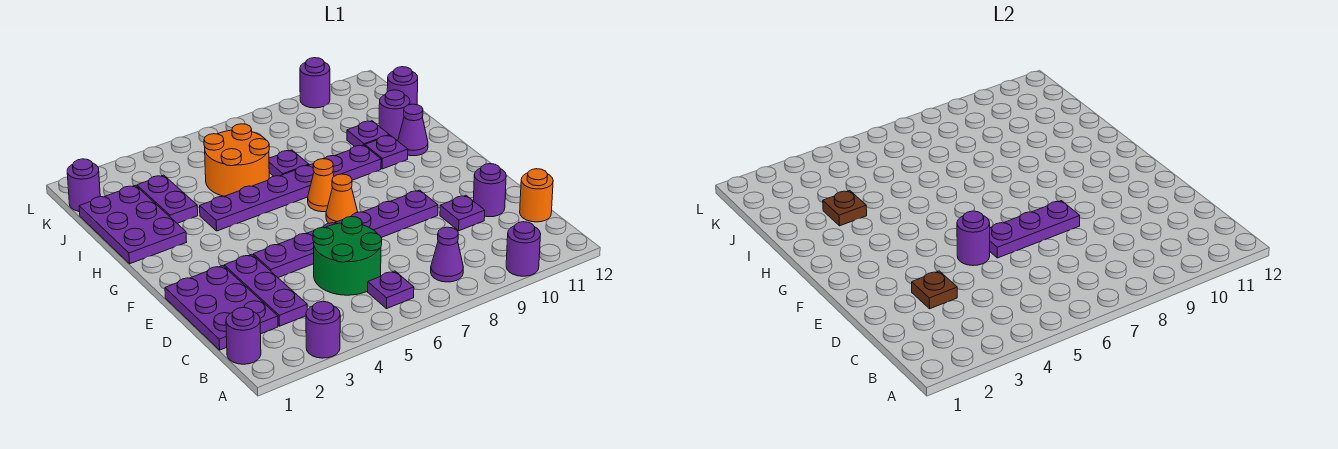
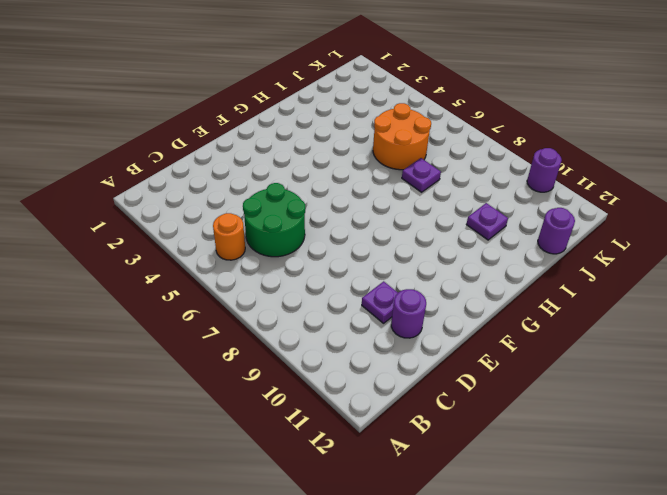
orange 1x1 round brick [213,213,245,260] -> orange 1x1 round brick moved to [520,169,553,222]
none -> purple 1x1 round brick [306,301,340,358]
none -> purple 1x1 round brick [506,222,541,276]
none -> purple 1x1 round brick [226,307,261,364]
none -> purple 1x1 plate [368,271,414,309]

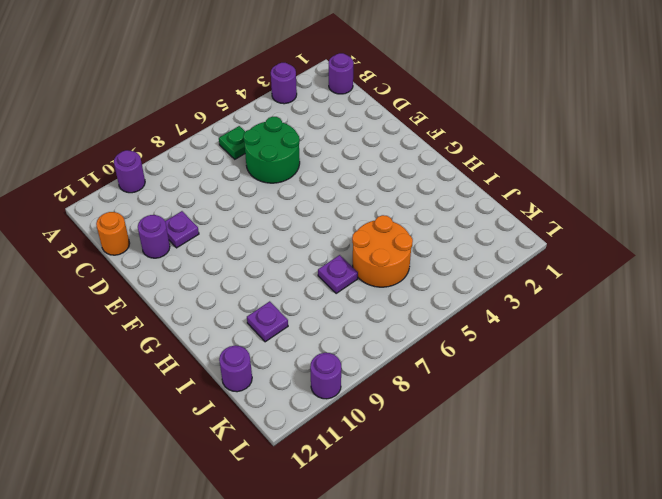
green 1x1 plate [219,126,245,159] -> purple 1x1 plate [368,271,414,309]
none -> purple 1x1 cone [431,227,463,282]
none -> purple 2x3 plate [165,266,278,350]
none -> purple 1x3 plate [224,254,307,326]
none -> purple 1x6 plate [253,190,438,278]

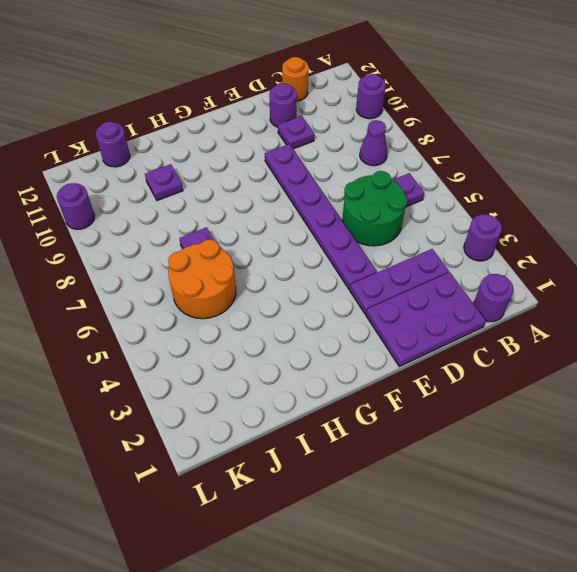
none -> orange 1x1 cone [326,174,358,223]
none -> orange 1x1 cone [308,159,334,212]
none -> purple 2x3 plate [79,185,187,264]
none -> purple 1x6 plate [200,145,381,231]

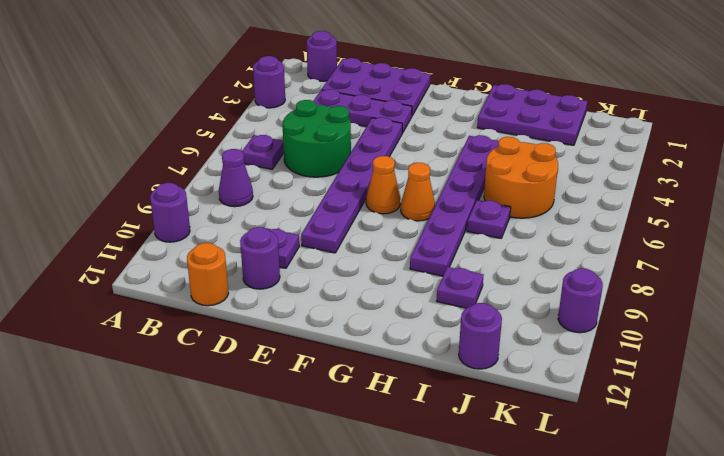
none -> purple 1x1 plate [365,135,408,169]
none -> purple 1x1 cone [398,104,428,156]
none -> purple 1x2 plate [137,175,198,223]
none -> purple 1x1 round brick [379,90,410,141]

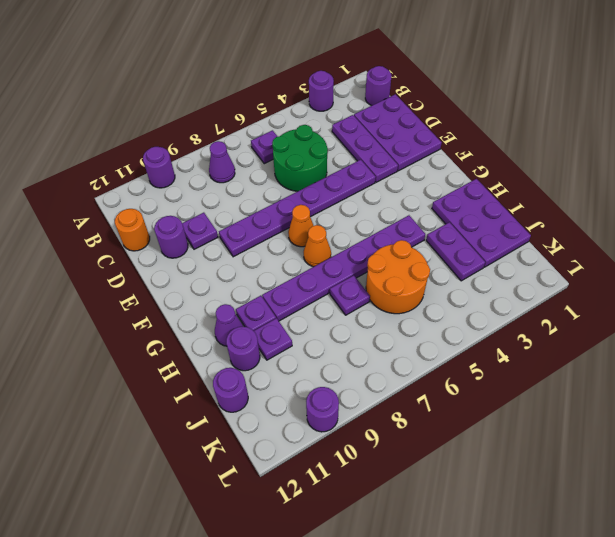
none -> purple 1x1 round brick [67,159,100,212]
none -> brown 1x1 plate [912,271,957,309]
none -> purple 1x1 round brick [957,211,990,266]
none -> purple 1x3 plate [990,201,1080,258]

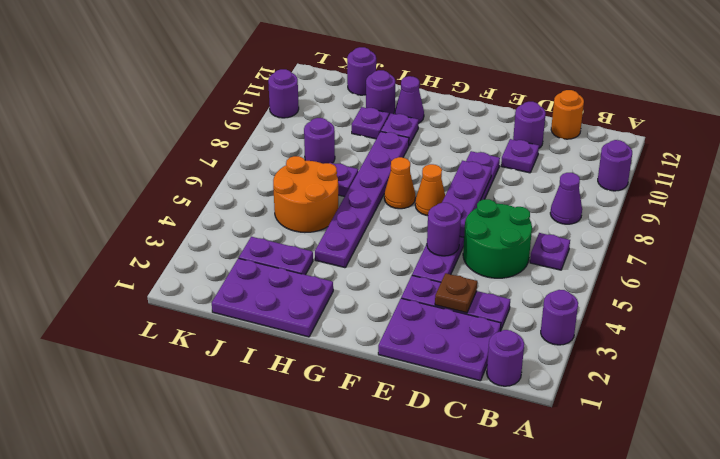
purple 1x1 round brick [304,118,335,164] -> purple 1x1 round brick moved to [67,159,100,212]
none -> brown 1x1 plate [823,191,867,226]

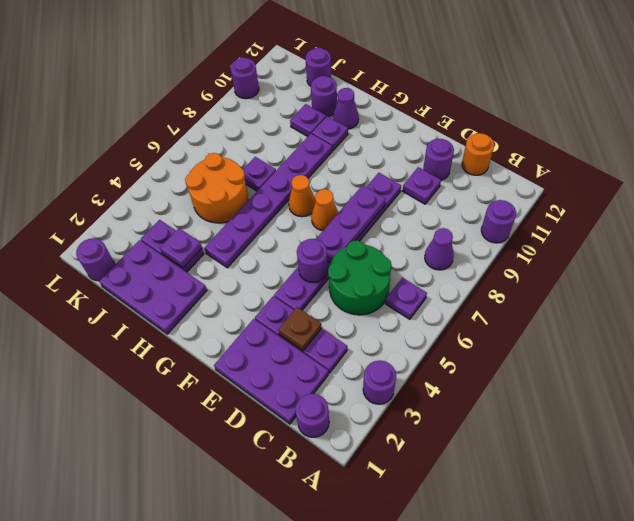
purple 1x1 plate [160,228,202,268] -> brown 1x1 plate [823,191,867,226]

